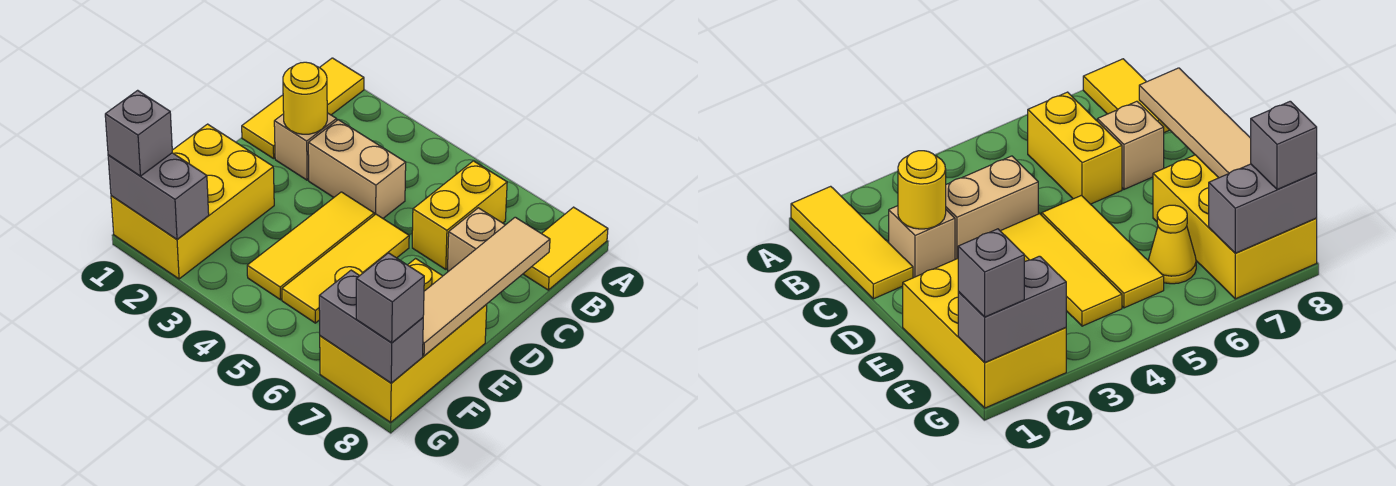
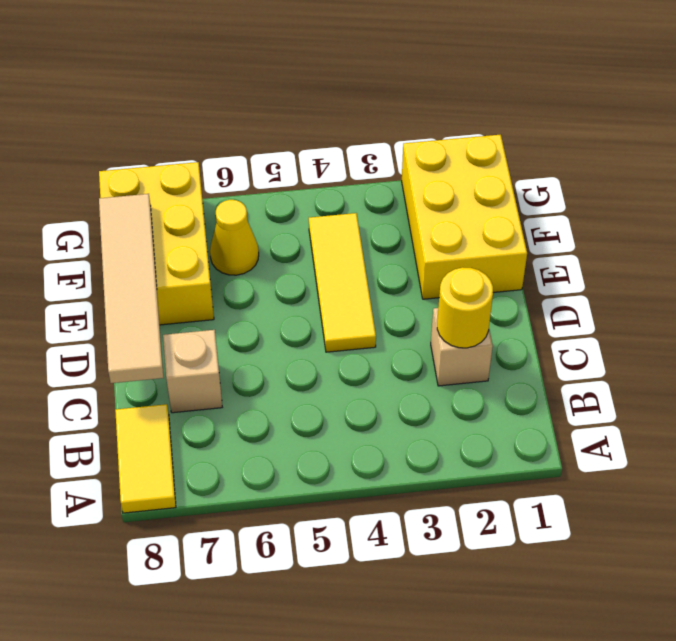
none -> yellow 1x3 tile [242,58,364,159]
none -> yellow 1x2 brick [412,161,507,269]
none -> tan 1x2 brick [308,120,406,218]

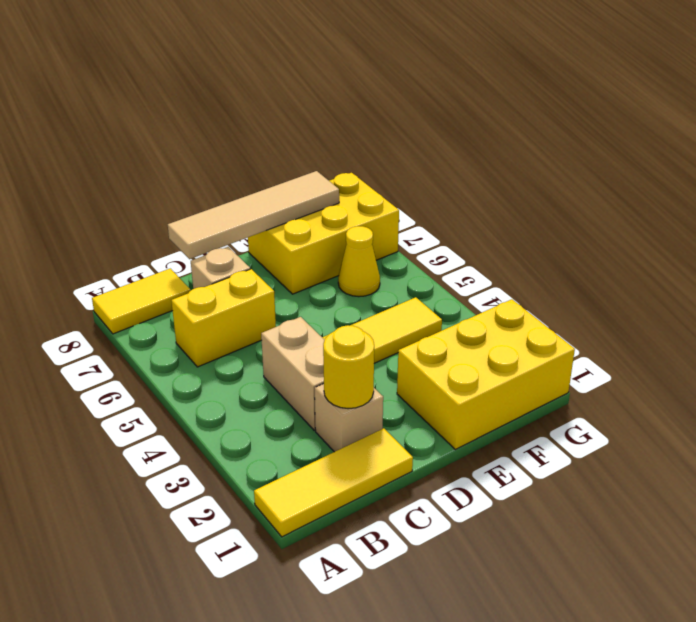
none -> yellow 1x3 tile [282,214,409,323]
none -> grey 1x2 brick [108,153,209,239]
none -> grey 1x2 brick [319,270,423,383]

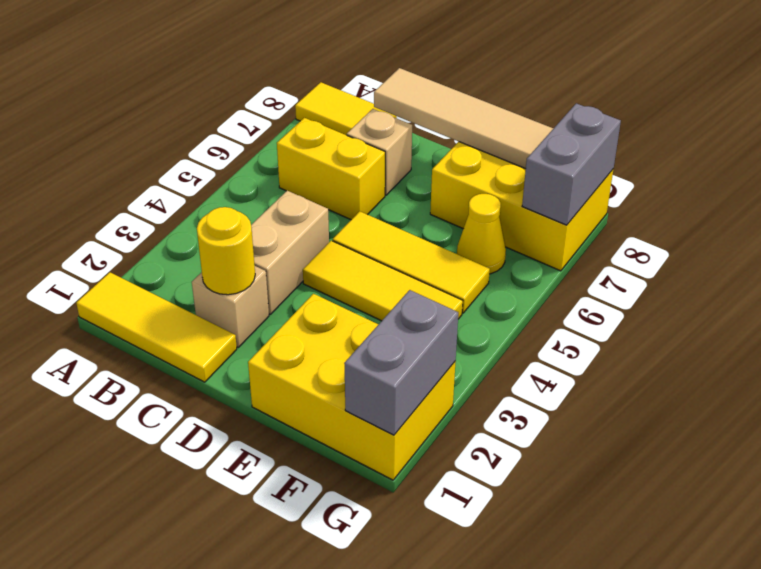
none -> grey 1x1 brick [105,90,172,176]
none -> grey 1x1 brick [356,253,424,343]

